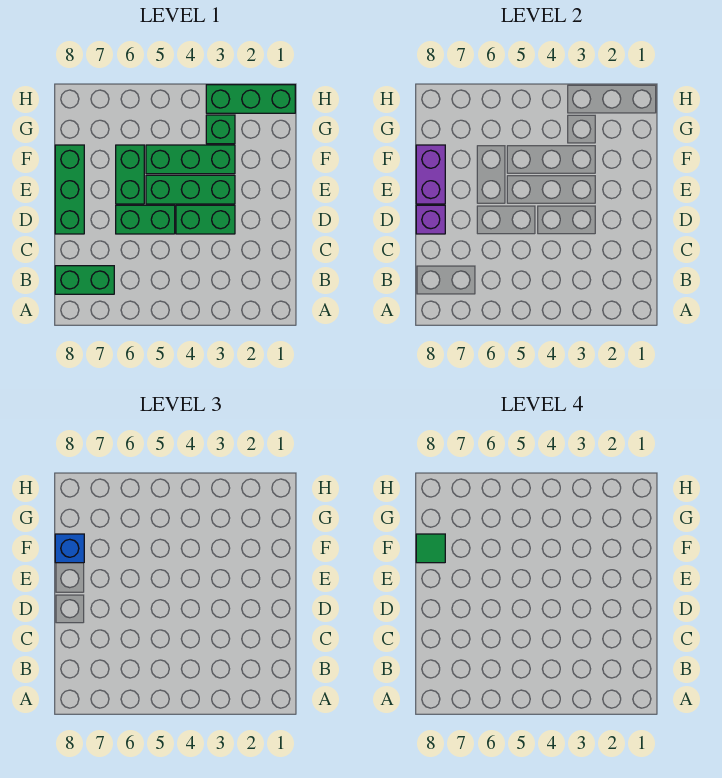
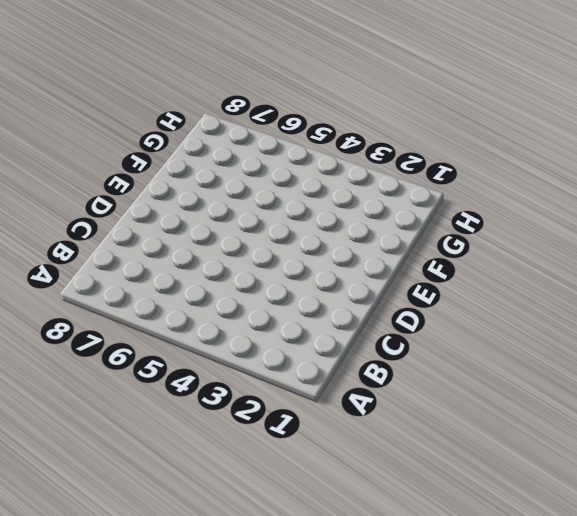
none -> green 1x2 brick [55,266,114,294]
none -> green 1x2 brick [176,205,235,234]
none -> green 1x2 brick [116,205,175,234]

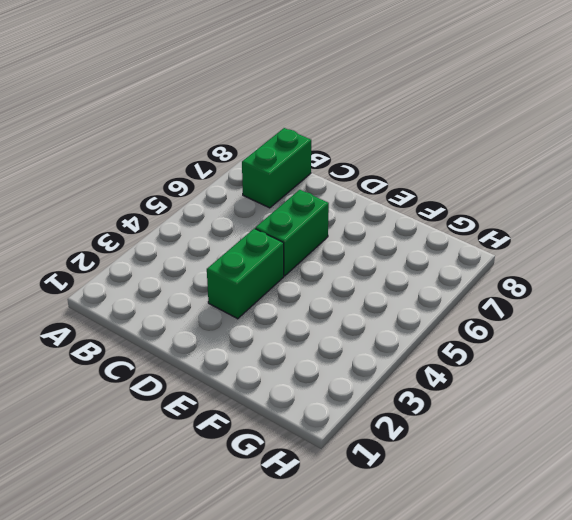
none -> green 1x3 brick [55,145,84,234]
none -> green 1x3 brick [146,175,235,204]
none -> green 1x2 brick [116,145,144,204]

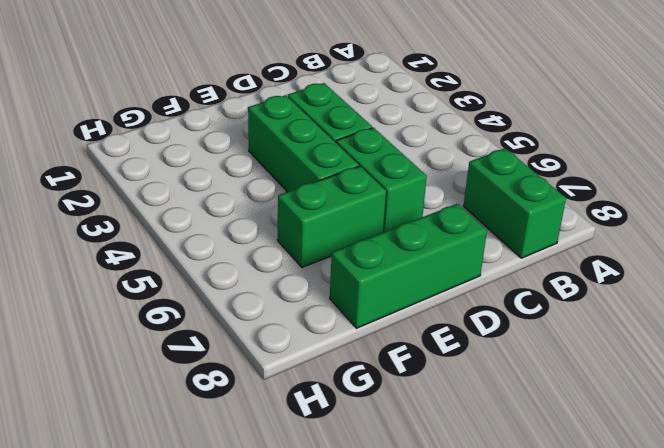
none -> green 1x3 brick [146,145,235,174]
none -> green 1x1 brick [206,115,235,144]
none -> green 1x3 brick [206,85,295,113]

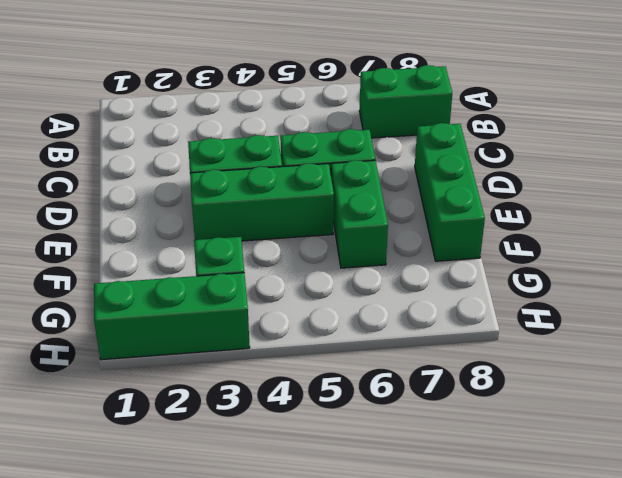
none -> green 1x3 brick [146,145,235,174]
none -> purple 1x1 brick [416,205,445,234]
none -> purple 1x2 brick [416,145,445,204]

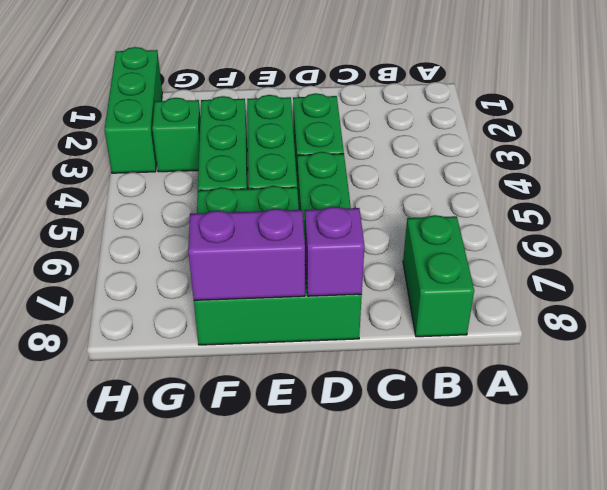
none -> blue 1x1 brick [55,534,84,563]
none -> green 1x1 tile [416,534,445,563]

